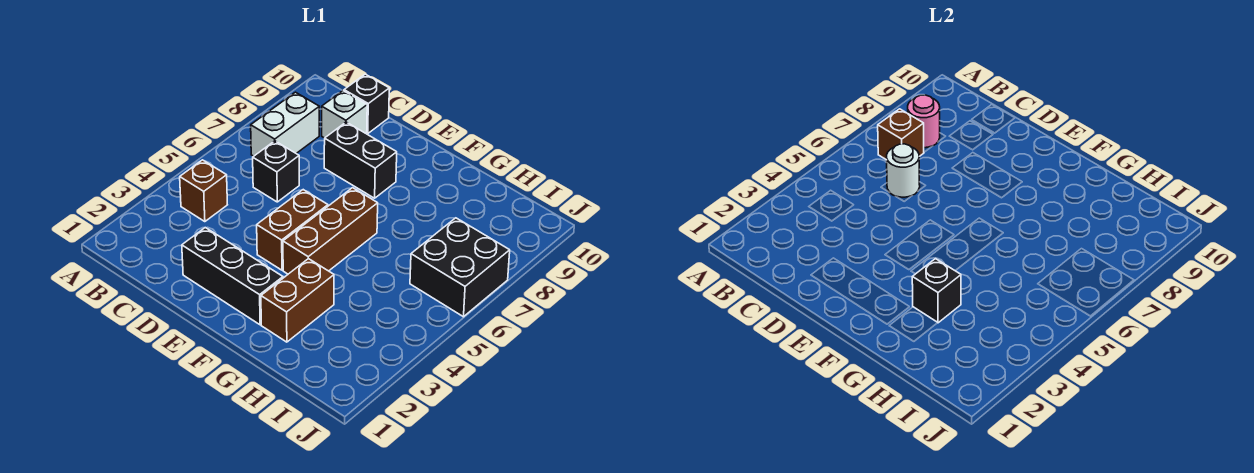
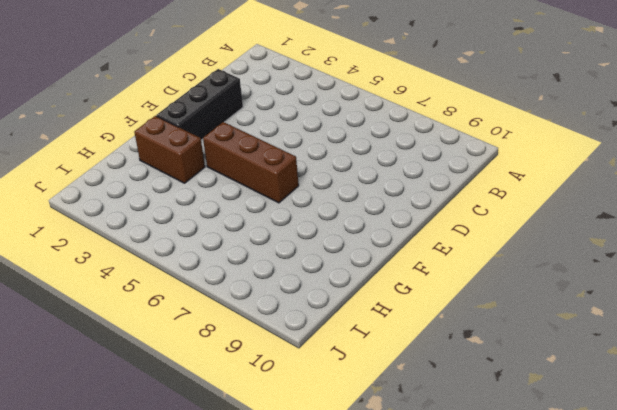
none -> brown 1x1 brick [180,160,227,222]
none -> white 1x2 brick [251,92,319,156]
none -> black 1x1 brick [253,141,299,202]

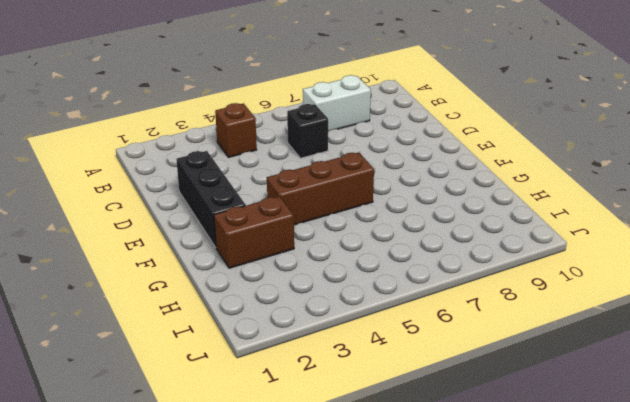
none -> white 1x1 brick [322,91,367,138]
none -> black 1x1 brick [344,74,389,134]
none -> black 1x2 brick [324,122,397,198]

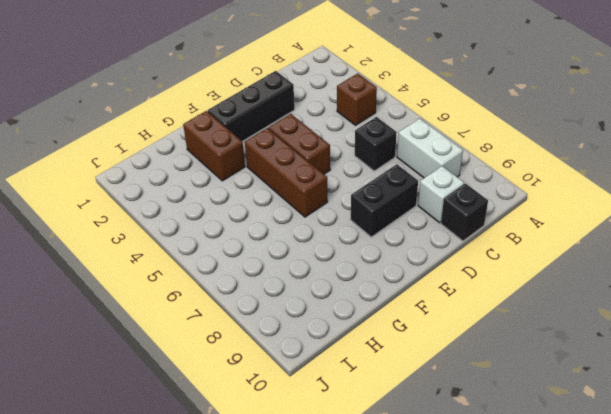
none -> black 2x2 brick [410,218,510,317]
none -> brown 1x1 brick [878,109,924,160]
none -> pink 1x1 round brick [908,95,940,148]

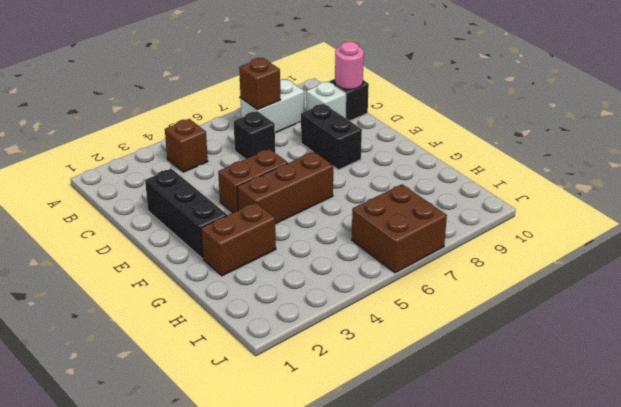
pink 1x1 round brick [335,42,364,89] -> pink 1x1 round brick moved to [908,95,940,148]
brown 2x2 brick [352,184,447,273] -> black 2x2 brick [410,218,510,317]
none -> white 1x1 round brick [887,144,920,197]
none -> black 1x1 brick [912,259,961,323]

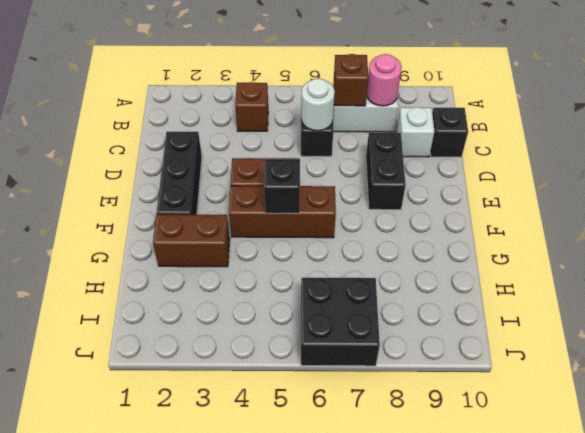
black 1x1 brick [264,159,300,213] -> black 1x1 brick moved to [912,259,961,323]

